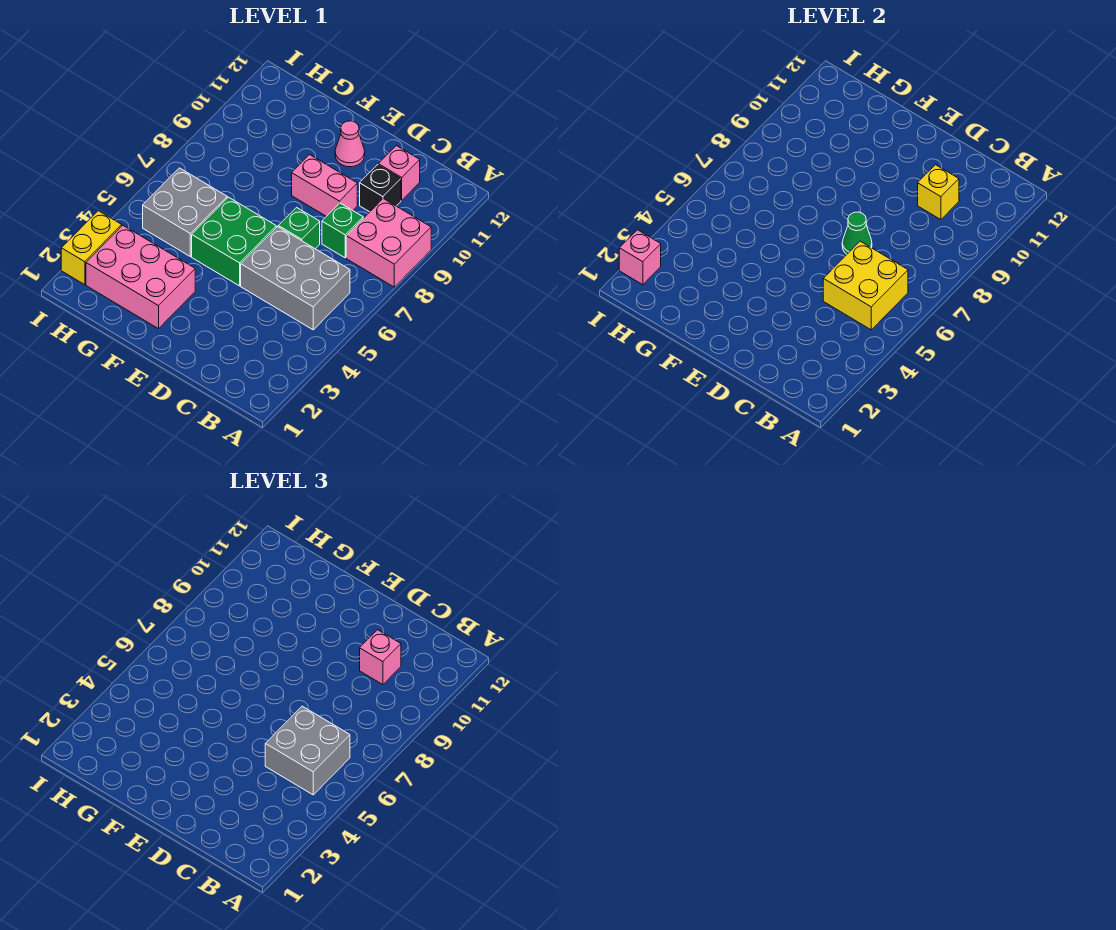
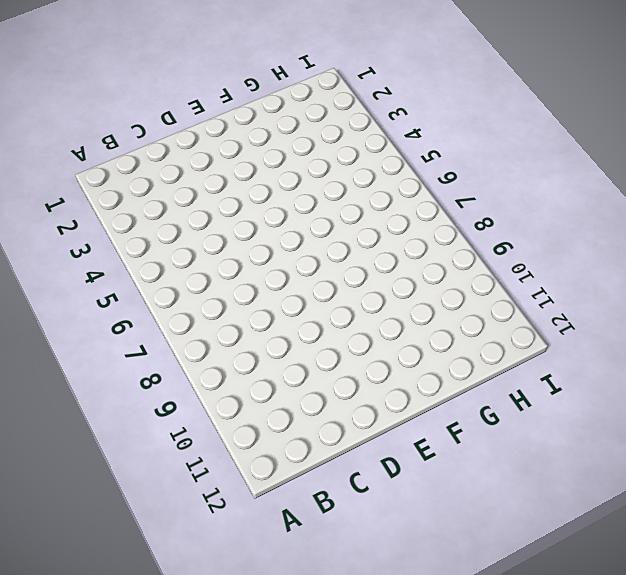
none -> pink 2x2 brick [346,199,431,287]
none -> grey 2x3 brick [241,227,350,330]
none -> green 1x1 brick [322,203,363,258]

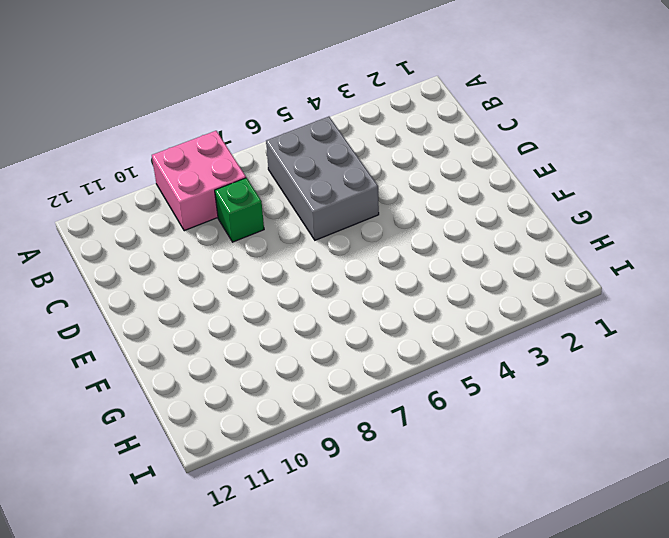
none -> black 1x1 brick [360,165,401,212]
none -> pink 1x1 brick [378,146,420,200]
none -> green 1x1 brick [278,208,320,249]

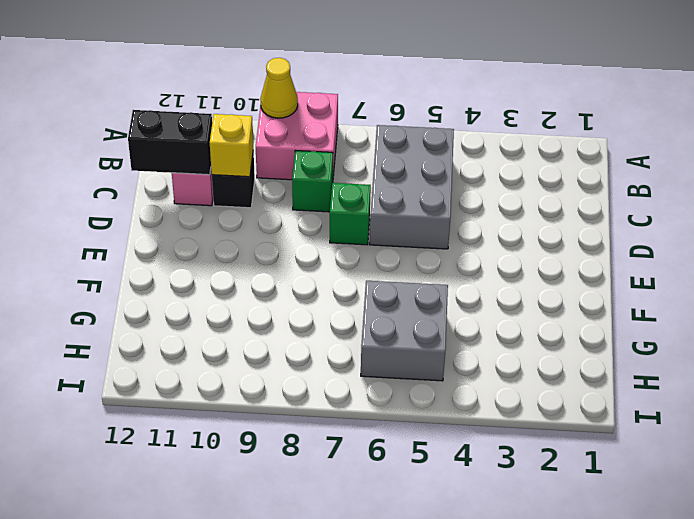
yellow 1x1 cone [260,58,298,118] -> none
black 1x2 brick [128,110,212,175] -> none
none -> pink 1x2 brick [292,155,357,216]
none -> green 2x2 brick [192,197,276,286]
none -> pink 1x1 cone [335,121,365,167]

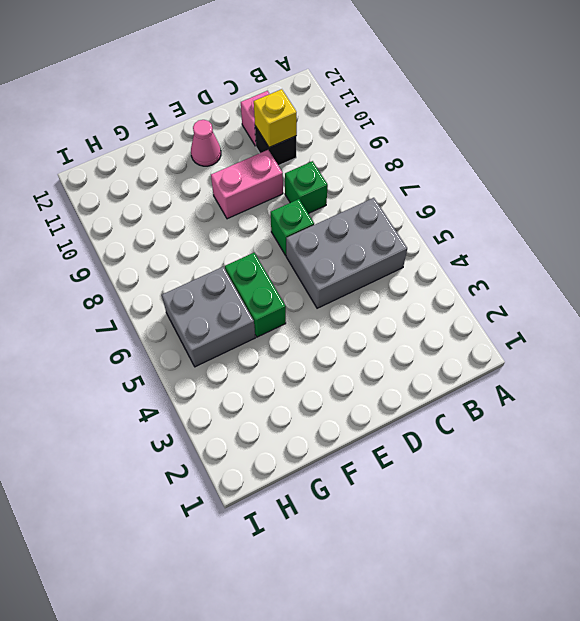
green 1x2 brick [225,253,286,337] -> green 2x2 brick [192,197,276,286]
none -> pink 2x2 brick [346,199,431,287]
none -> pink 2x3 brick [86,225,195,329]
none -> yellow 1x2 brick [61,211,122,285]

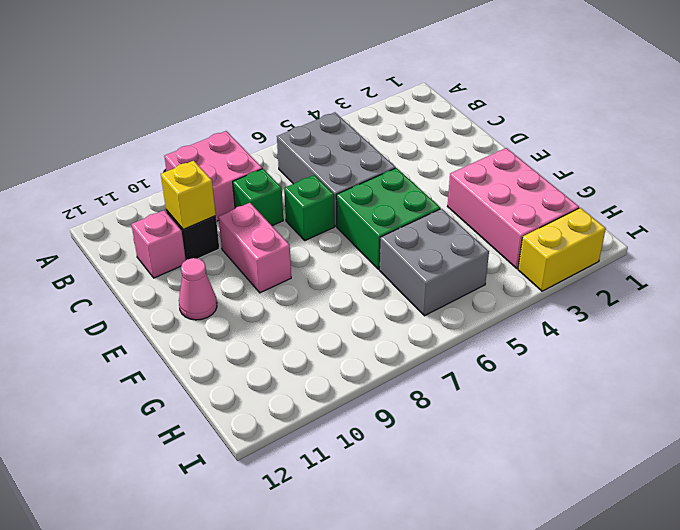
none -> yellow 2x2 brick [823,241,908,330]
none -> green 1x1 cone [842,212,872,254]
none -> pink 1x1 brick [619,230,661,285]

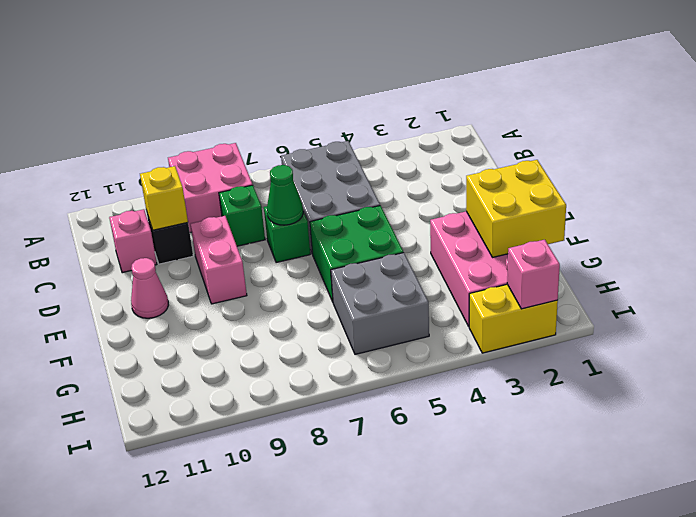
yellow 2x2 brick [466,160,566,257] -> yellow 2x2 brick moved to [823,241,908,330]
none -> grey 2x2 brick [265,706,350,795]
none -> pink 1x1 brick [360,630,401,685]

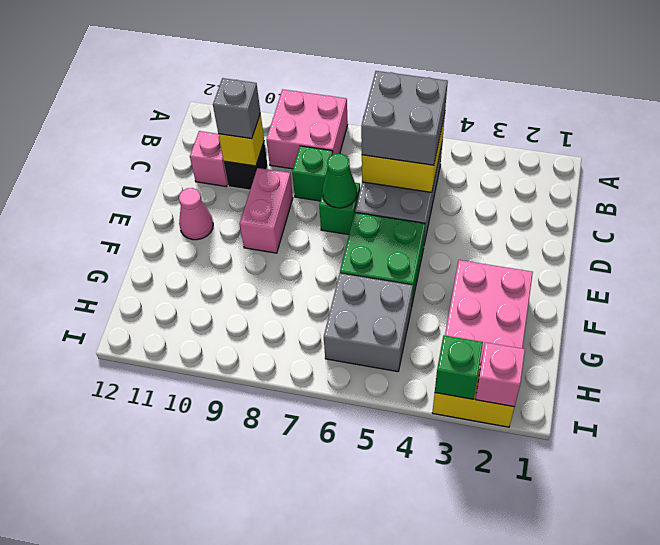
grey 1x1 brick [213,78,260,139] -> pink 1x1 brick [360,630,401,685]
green 1x1 brick [435,335,483,399] -> none

